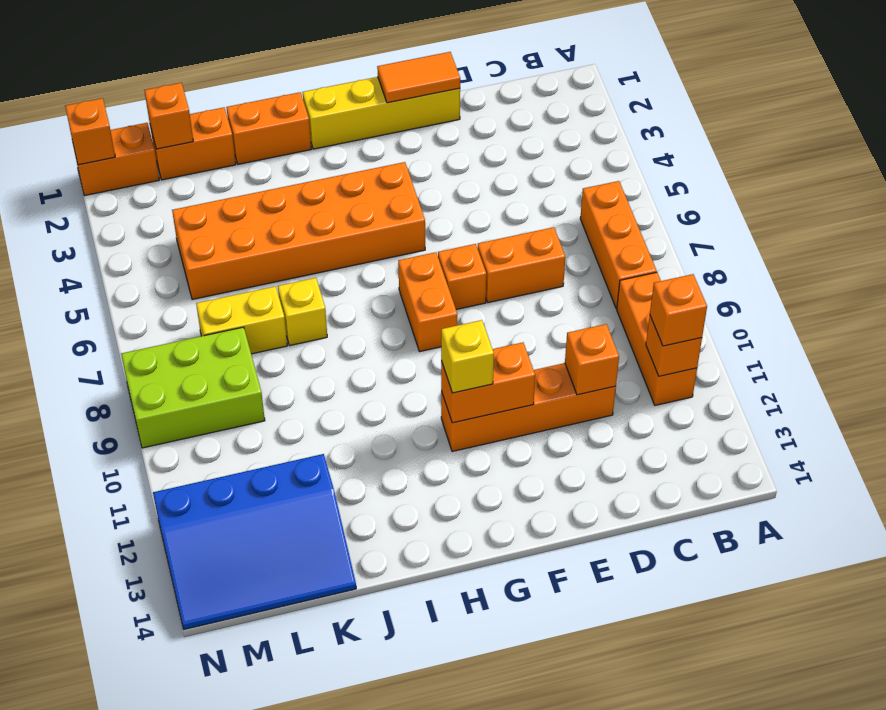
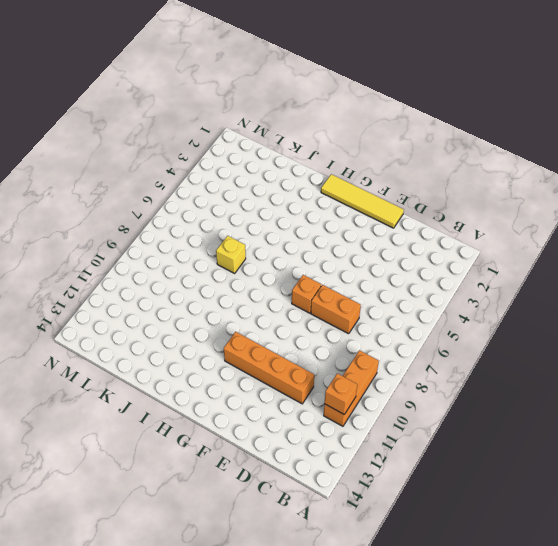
yellow 1x4 tile [321,174,404,228] -> yellow 1x4 brick [303,77,460,149]
none -> orange 1x3 brick [580,181,657,309]
none -> orange 2x6 brick [172,162,425,300]
none -> orange 1x2 brick [398,252,457,352]

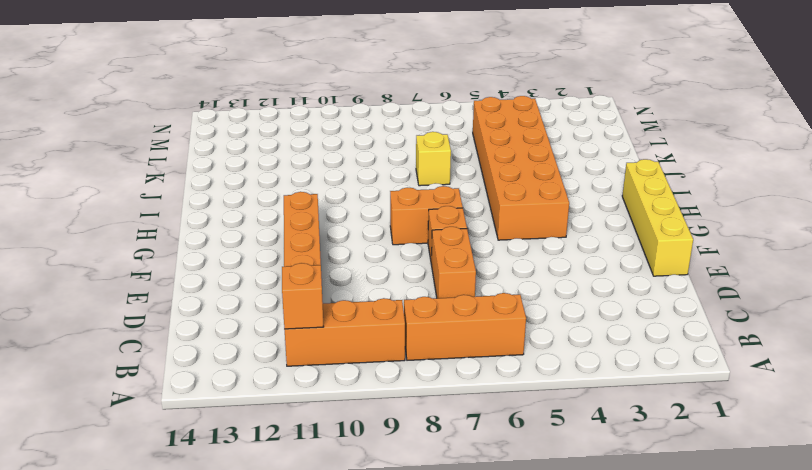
none -> orange 1x2 brick [226,92,311,164]
none -> orange 1x2 brick [150,107,236,180]
none -> yellow 1x2 brick [196,286,287,354]

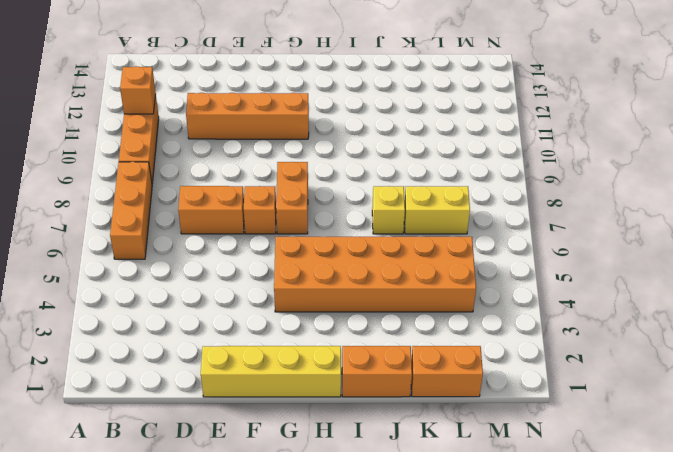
none -> blue 3x4 slope [153,454,356,629]
none -> lime 2x3 brick [121,327,265,448]
none -> orange 1x2 brick [74,123,159,196]

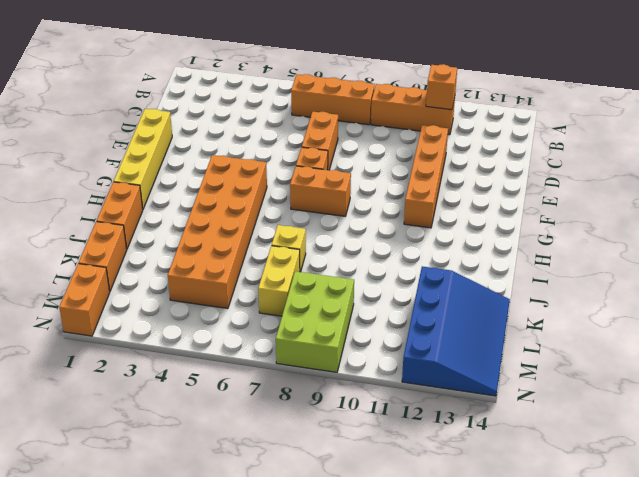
none -> orange 1x1 brick [565,324,619,395]
none -> orange 1x2 tile [377,52,460,103]
none -> orange 1x2 brick [441,342,535,423]

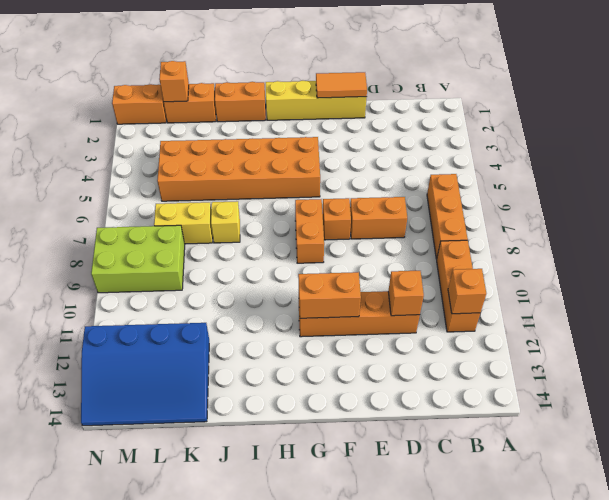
none -> orange 1x1 brick [65,98,115,165]
none -> orange 1x1 brick [650,274,707,346]
none -> yellow 1x1 brick [441,320,494,393]

